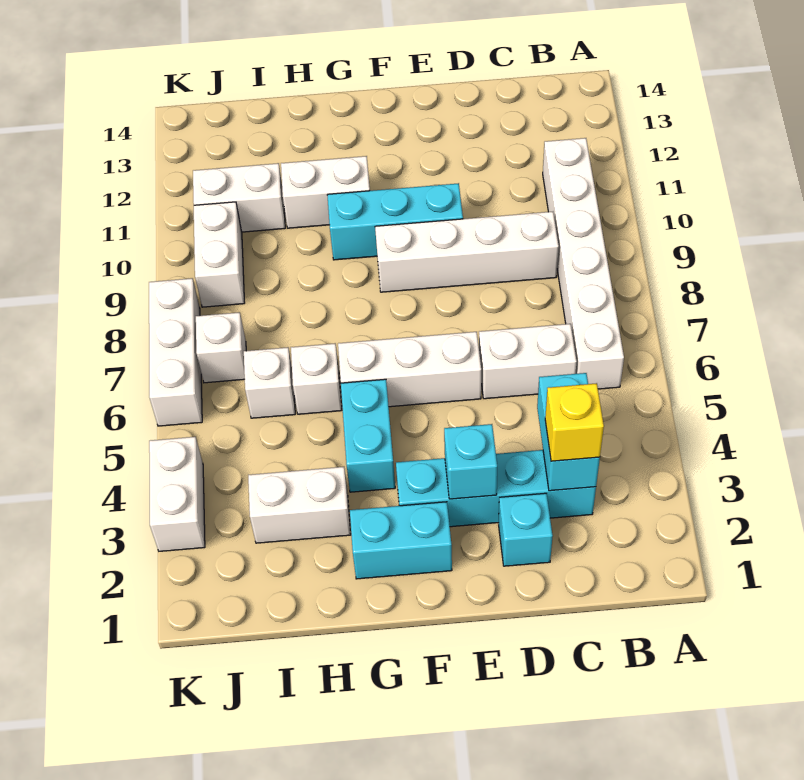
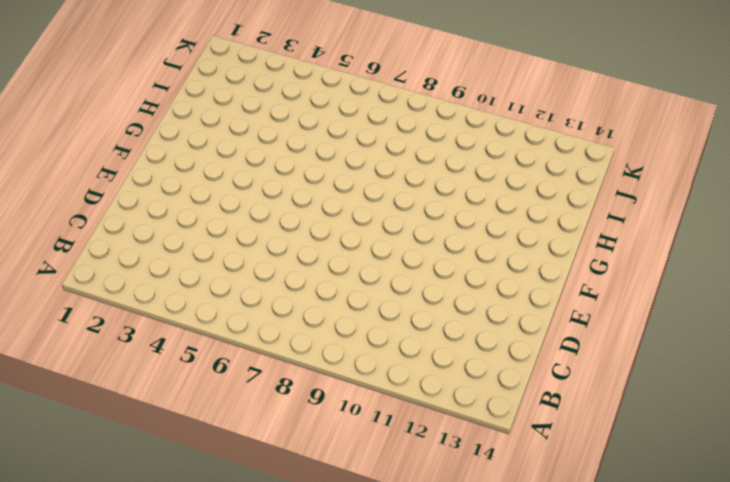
none -> white 1x6 brick [543,138,624,389]
none -> cyan 1x4 brick [396,450,596,527]
none -> white 1x2 brick [479,324,577,399]

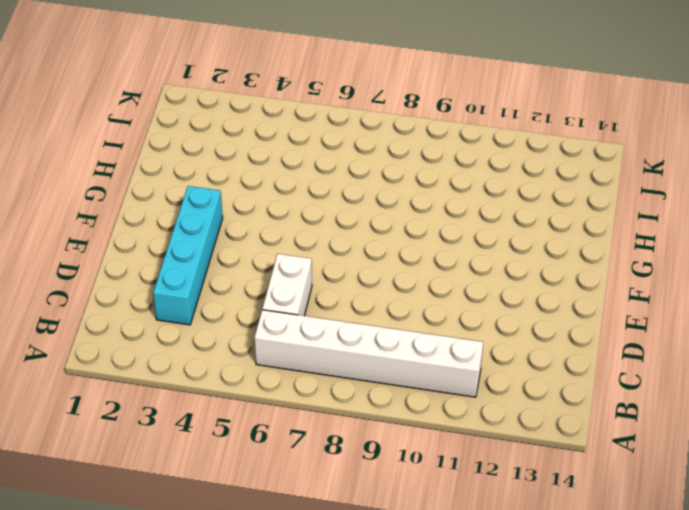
none -> white 1x4 brick [375,212,559,292]
none -> cyan 1x1 brick [499,493,553,566]
none -> white 1x3 brick [338,332,481,407]

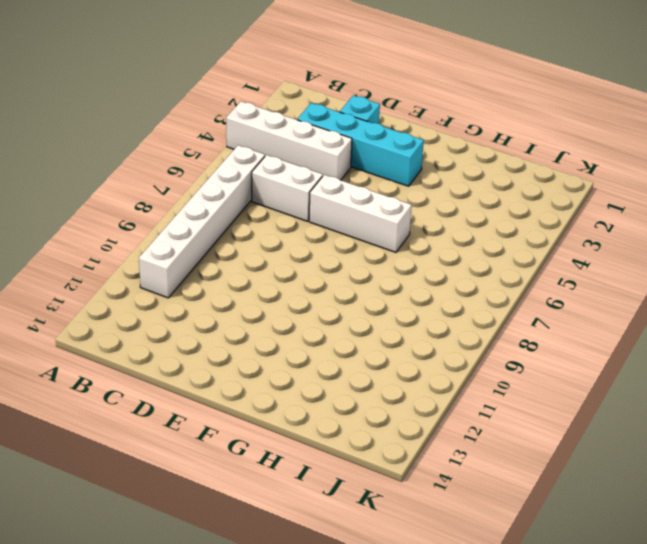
white 1x4 brick [226,101,352,180] -> white 1x4 brick moved to [375,212,559,292]
none -> cyan 1x3 brick [327,183,463,260]
none -> cyan 1x2 brick [350,502,452,579]
none -> cyan 1x2 brick [341,379,395,492]

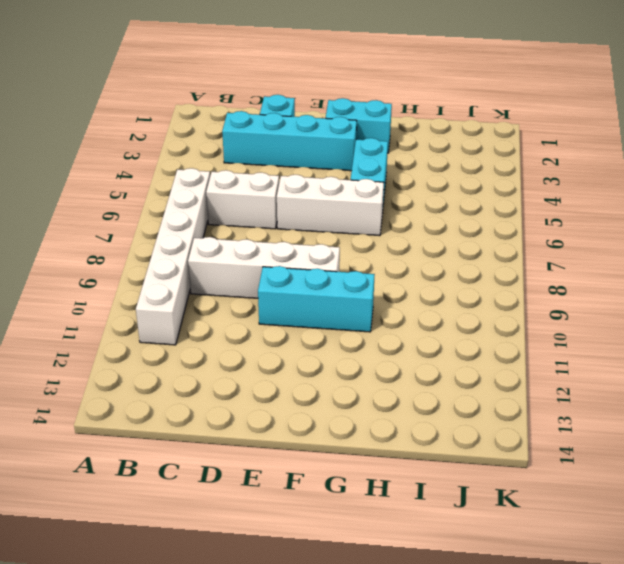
none -> white 1x2 brick [281,156,370,228]
none -> white 1x2 brick [248,467,351,543]
none -> white 1x1 brick [291,344,342,414]

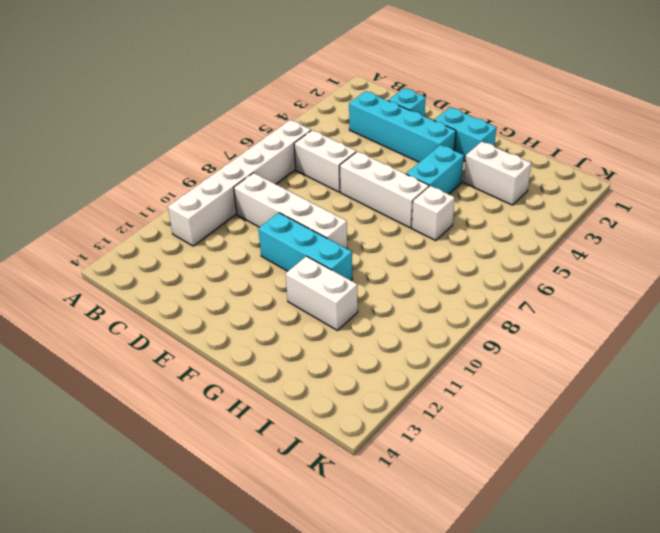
none -> white 1x1 brick [244,347,295,418]
none -> white 1x2 brick [193,163,285,232]
none -> white 1x1 brick [196,312,246,383]

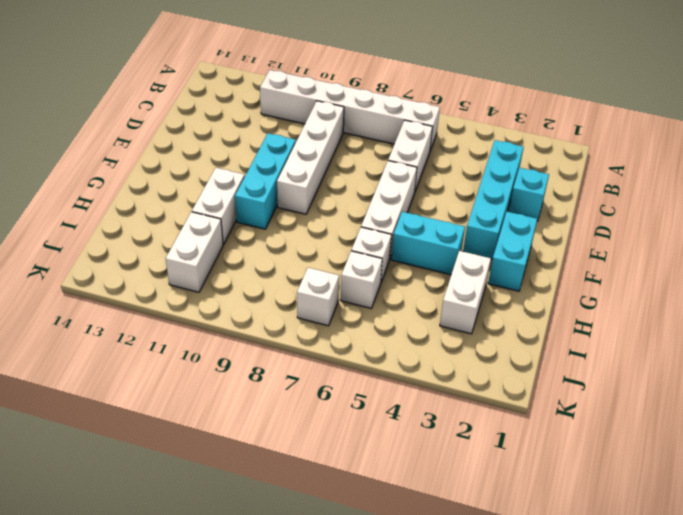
none -> white 1x2 brick [194,202,245,307]
none -> white 1x2 brick [149,437,205,551]
none -> white 1x3 brick [149,278,202,426]

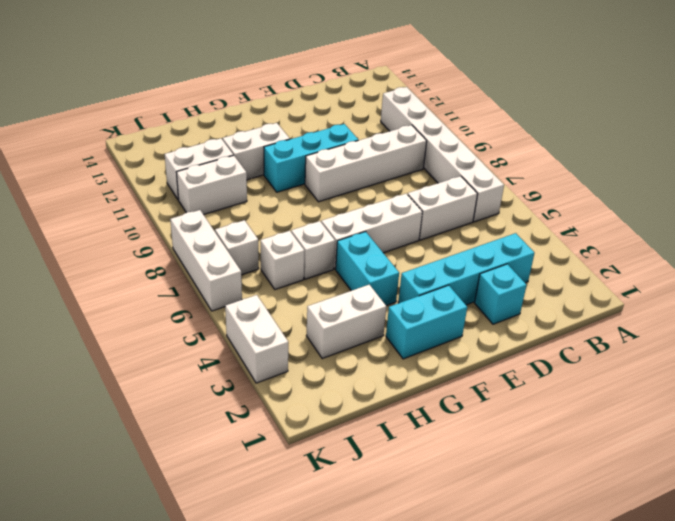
white 1x2 brick [176,155,247,215] -> white 1x2 brick turned to [194,202,245,307]
none -> cyan 1x2 brick [537,373,600,491]
none -> cyan 1x1 brick [444,424,497,499]
none -> yellow 1x1 brick [545,383,604,461]

